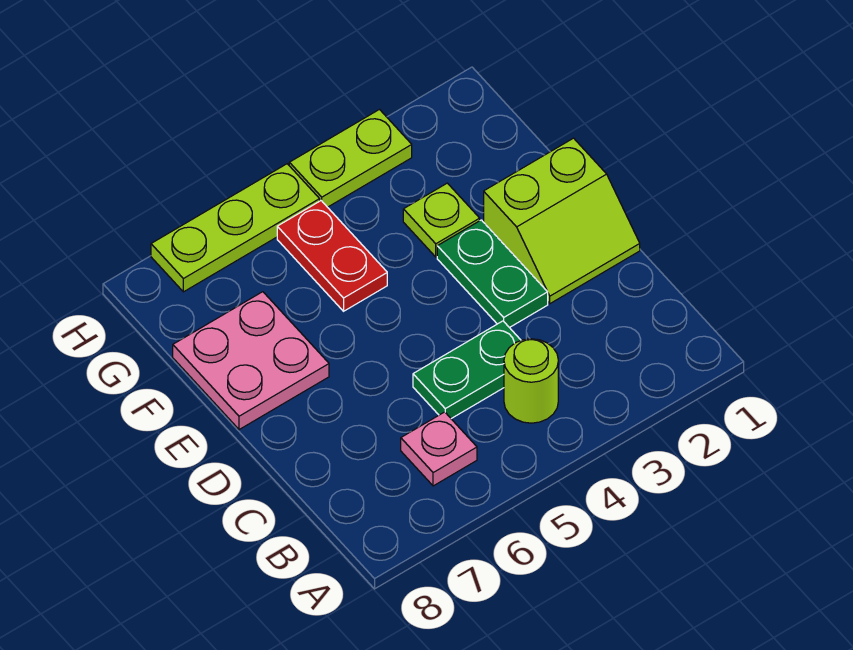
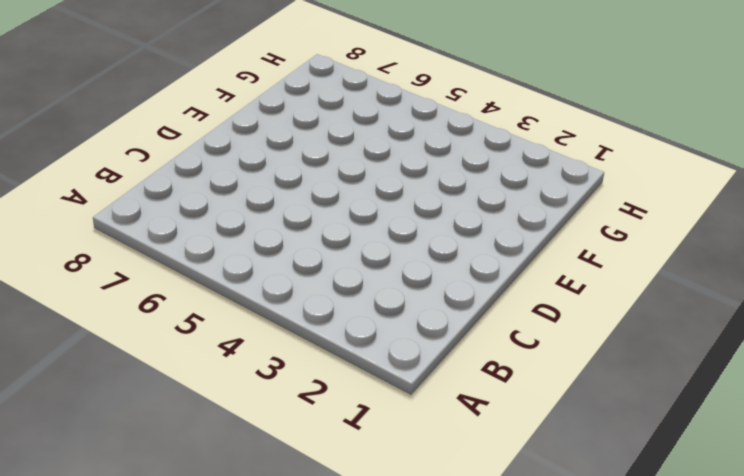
none -> lime 1x1 round brick [504,339,558,423]
none -> pink 1x1 plate [401,412,477,486]

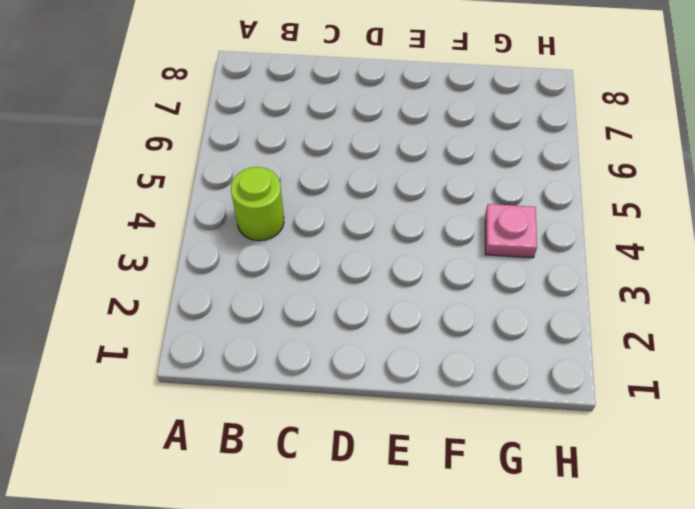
pink 1x1 plate [485,204,537,258] -> pink 1x1 plate moved to [401,412,477,486]
none -> green 1x2 plate [413,321,521,419]
none -> lime 2x2 slope [484,138,640,304]

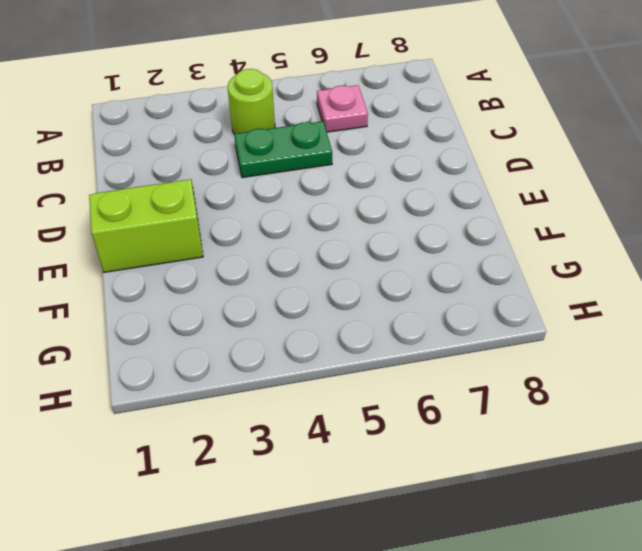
none -> green 1x2 plate [437,220,548,328]
none -> pink 2x2 plate [173,292,329,430]

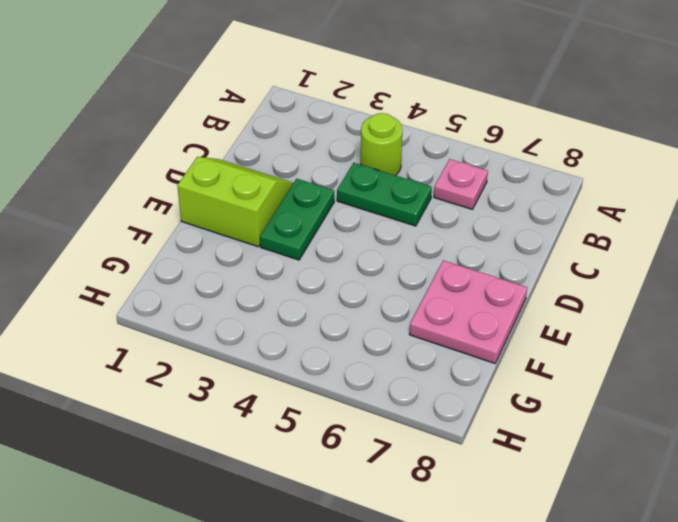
none -> lime 1x1 plate [403,183,480,257]
none -> red 1x2 plate [277,201,387,311]

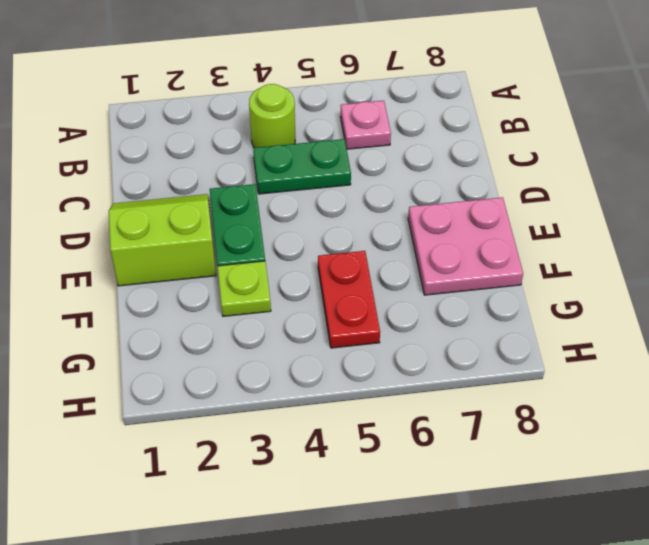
none -> lime 1x2 plate [289,110,412,207]
none -> lime 1x3 plate [151,164,320,292]

